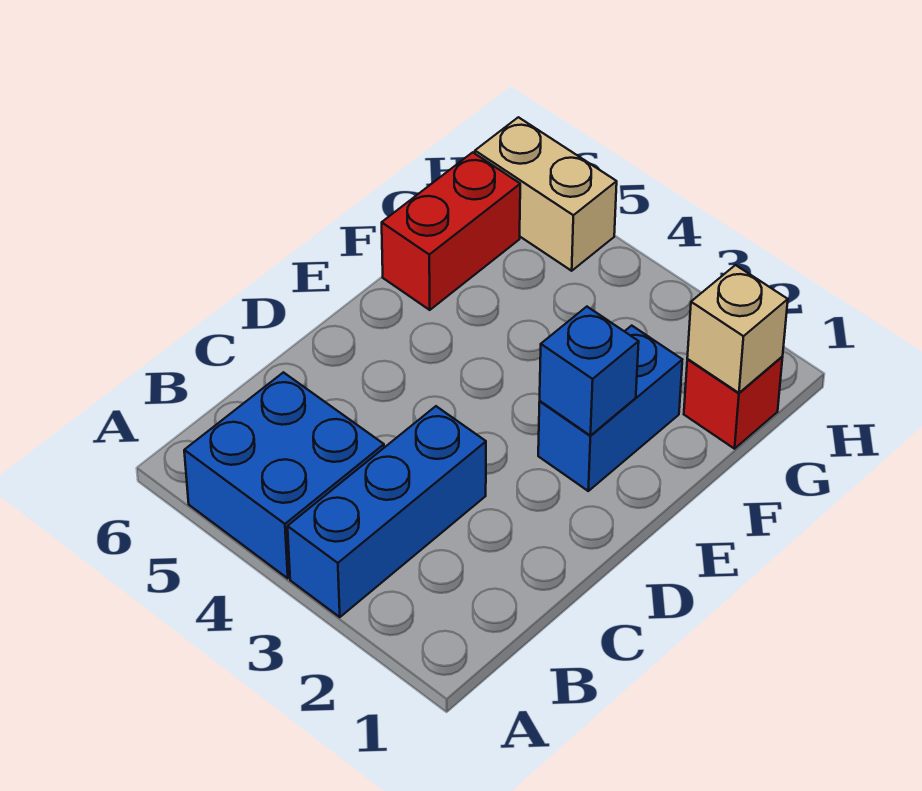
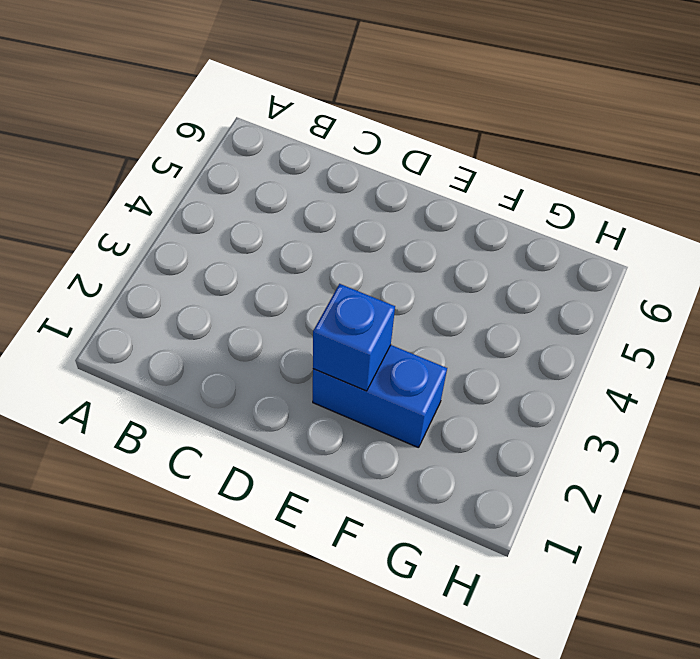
none -> blue 1x3 brick [288,406,486,617]
none -> blue 2x2 brick [184,372,384,578]

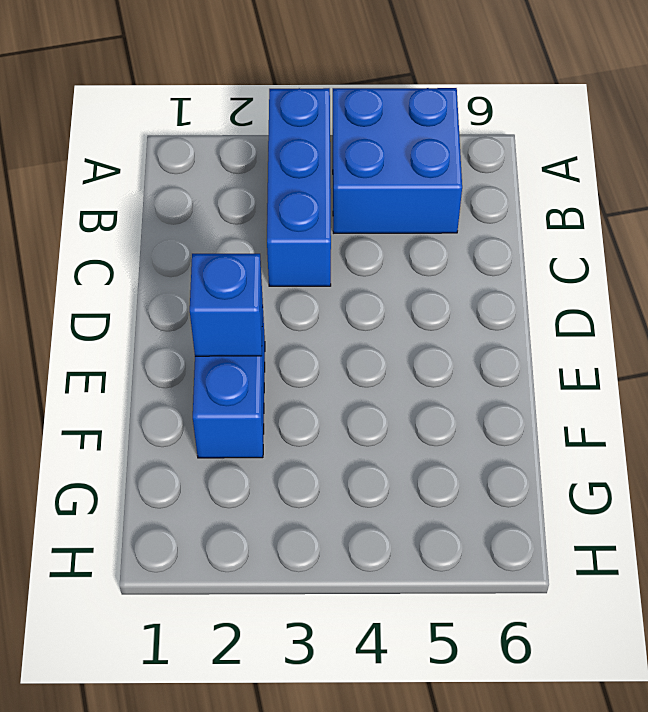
none -> red 1x2 brick [382,152,520,310]
none -> red 1x1 brick [684,357,783,449]

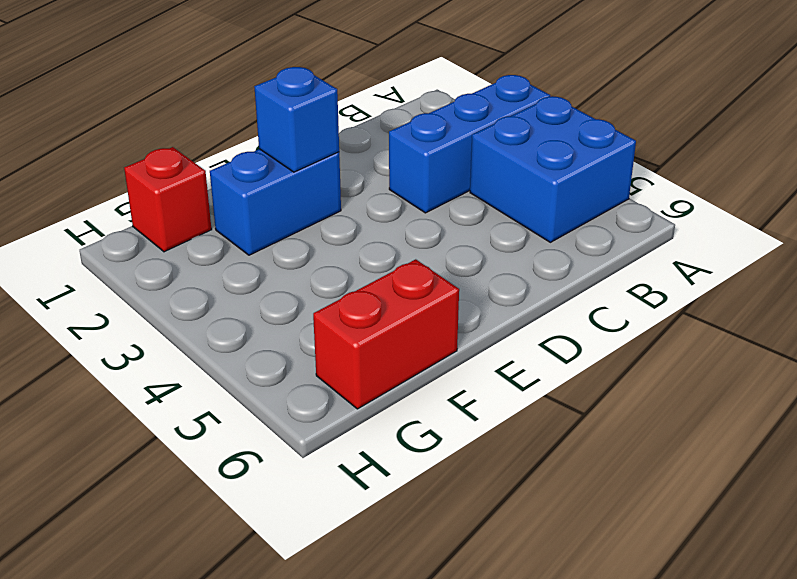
none -> tan 1x2 brick [475,117,617,271]
none -> tan 1x1 brick [687,265,788,393]

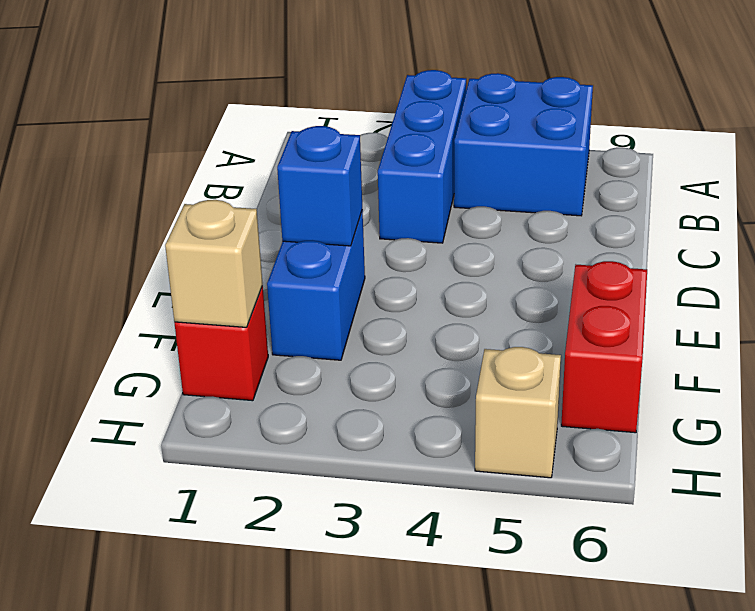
tan 1x1 brick [475,347,561,478] -> tan 1x2 brick [475,117,617,271]

